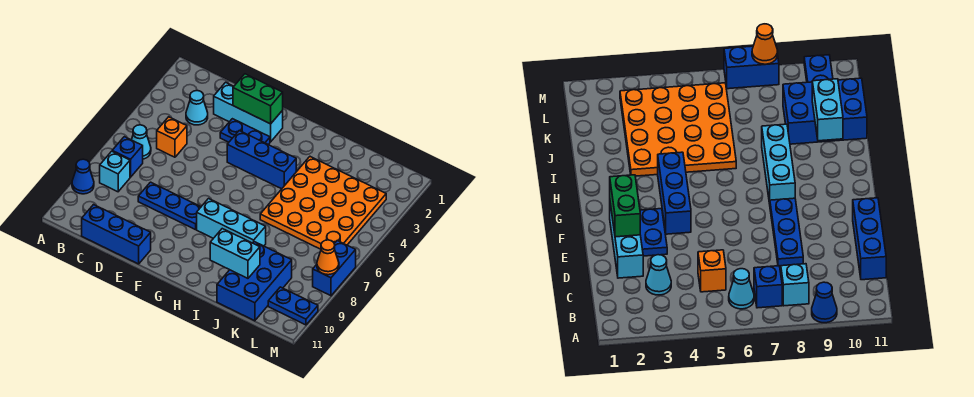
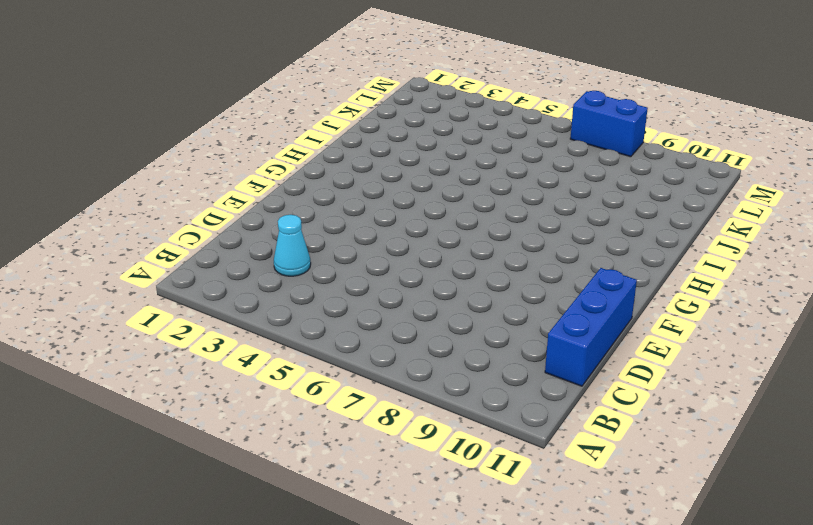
none -> blue 1x1 cone [72,159,94,194]
none -> cyan 1x1 cone [132,125,151,159]
none -> blue 1x1 brick [112,137,143,177]

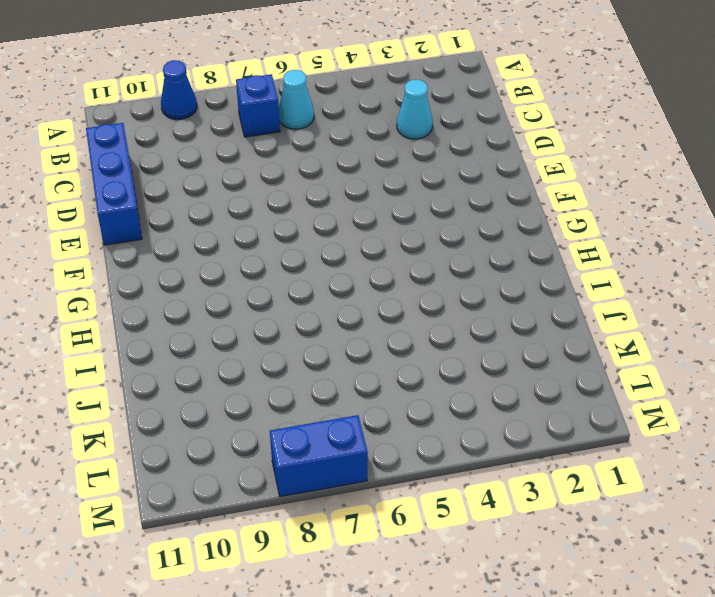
none -> cyan 1x1 brick [100,151,130,192]
none -> orange 1x1 brick [157,117,187,157]
none -> cyan 1x3 brick [214,82,283,142]

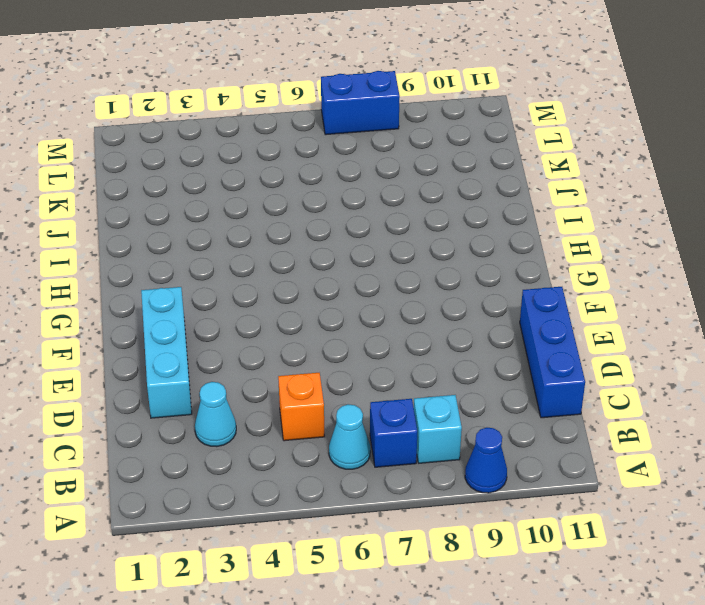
none -> blue 1x3 plate [138,182,201,230]
none -> blue 1x2 plate [220,119,270,145]
none -> blue 1x3 brick [227,131,296,189]

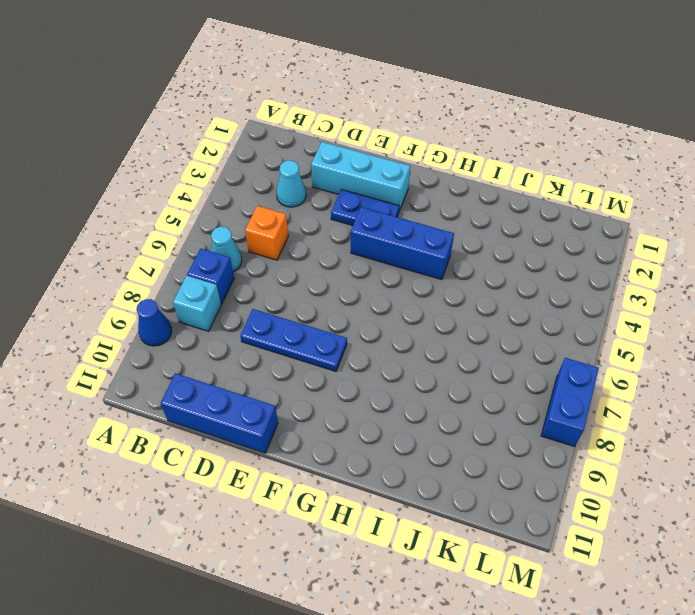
none -> cyan 1x3 brick [197,199,266,246]
none -> orange 4x4 plate [260,157,386,249]
none -> blue 2x3 brick [217,242,292,321]

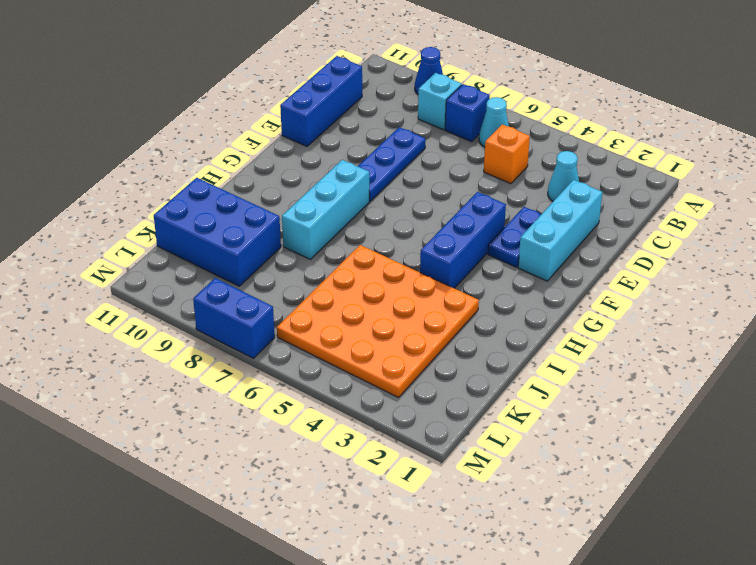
none -> blue 1x2 plate [268,287,318,325]
none -> green 1x2 brick [233,74,283,124]
none -> cyan 1x2 brick [210,229,260,278]

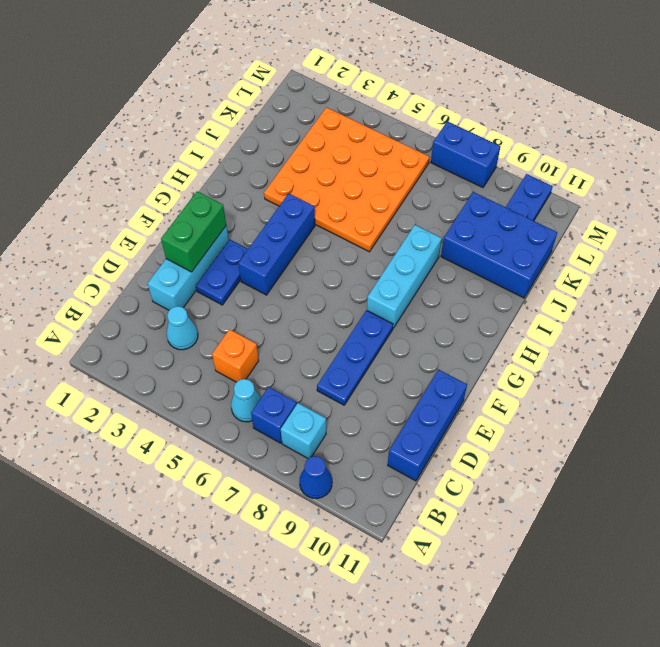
none -> cyan 1x2 brick [210,229,260,278]
none -> orange 1x1 cone [317,240,339,275]

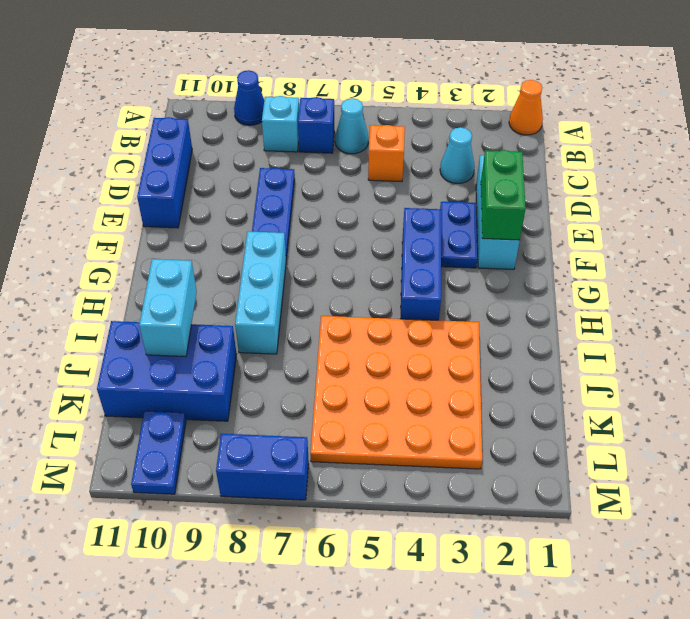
orange 1x1 cone [509,80,543,135] -> orange 1x1 cone moved to [317,240,339,275]

